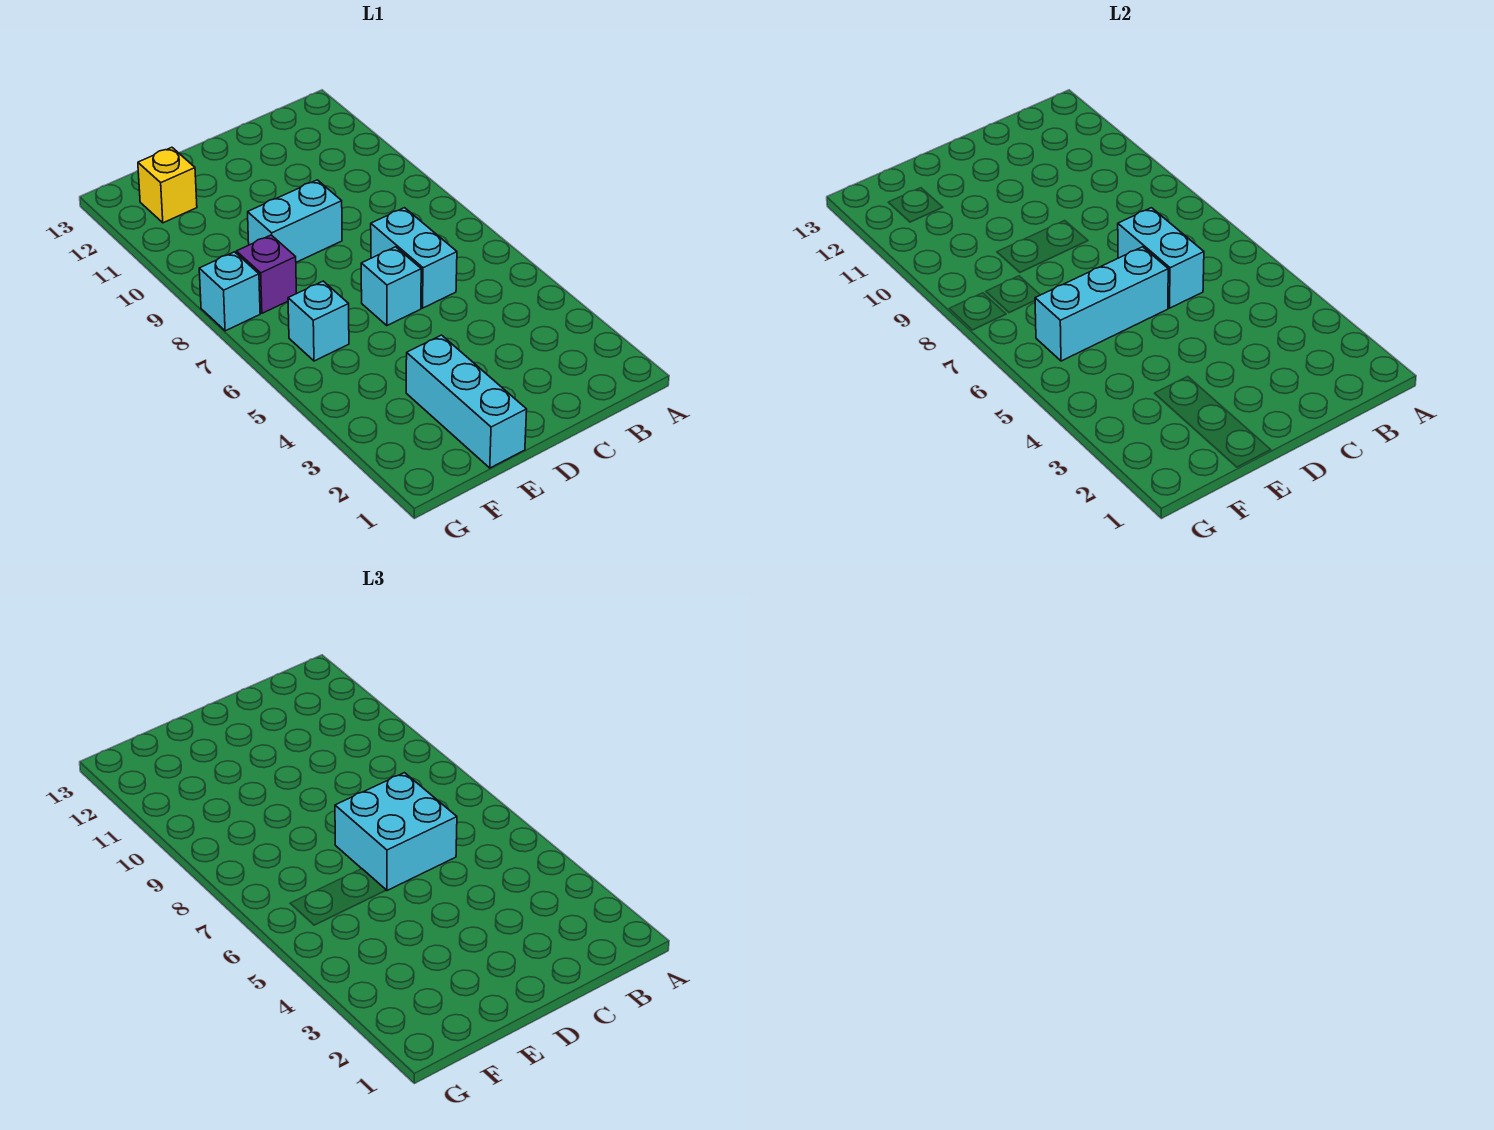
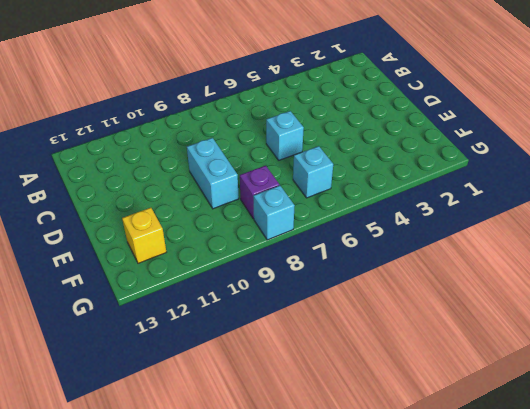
none -> cyan 1x2 brick [371,208,457,308]
none -> cyan 1x3 brick [406,335,527,468]

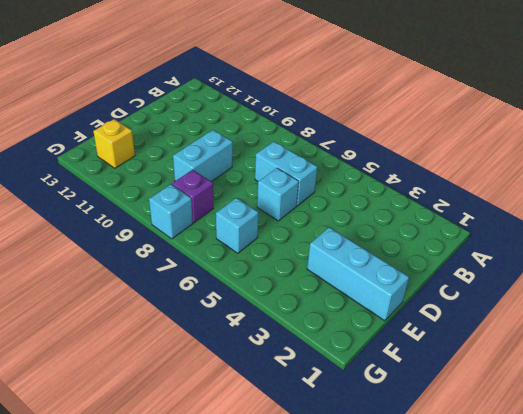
none -> cyan 1x2 brick [1118,208,1204,308]
none -> cyan 1x3 brick [1035,247,1168,361]

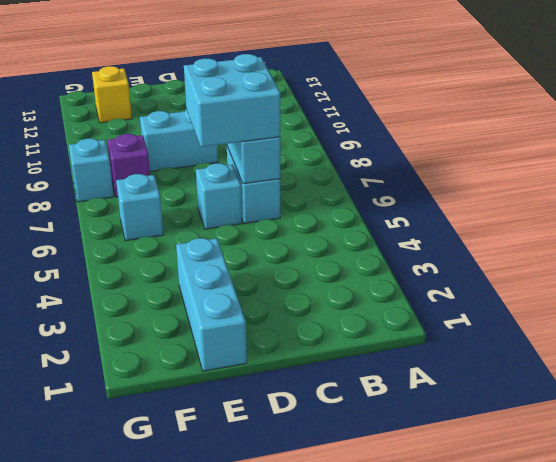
none -> cyan 1x3 brick [1035,247,1168,361]

